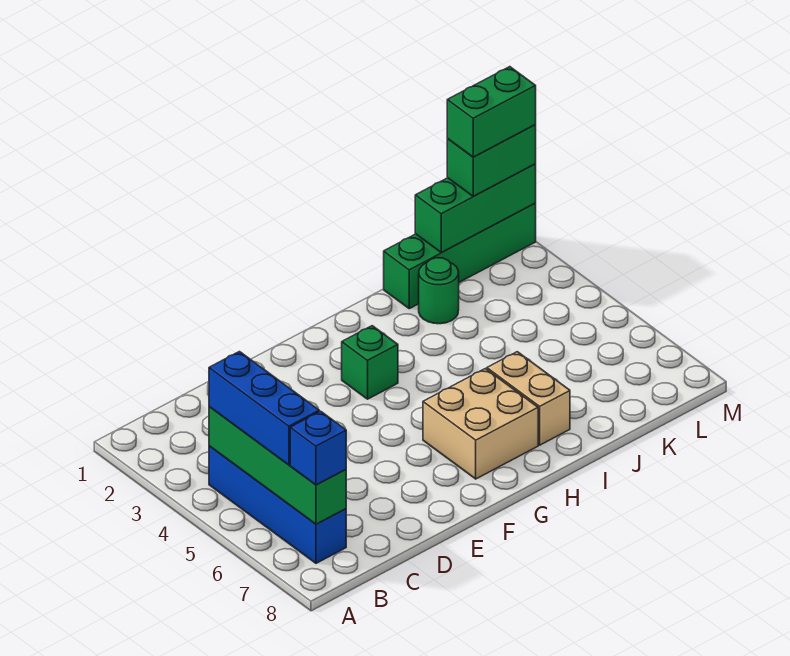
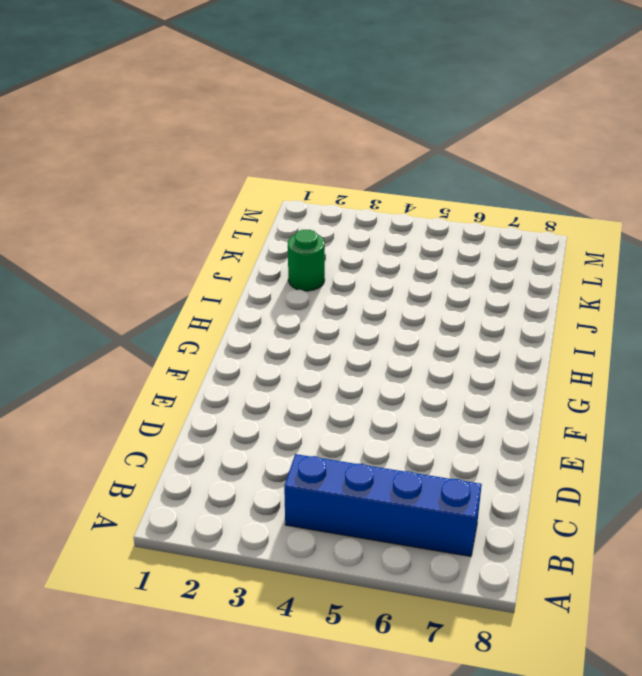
none -> green 1x1 brick [342,326,398,399]
none -> tan 2x2 brick [423,369,538,479]
none -> tan 1x2 brick [487,352,570,445]

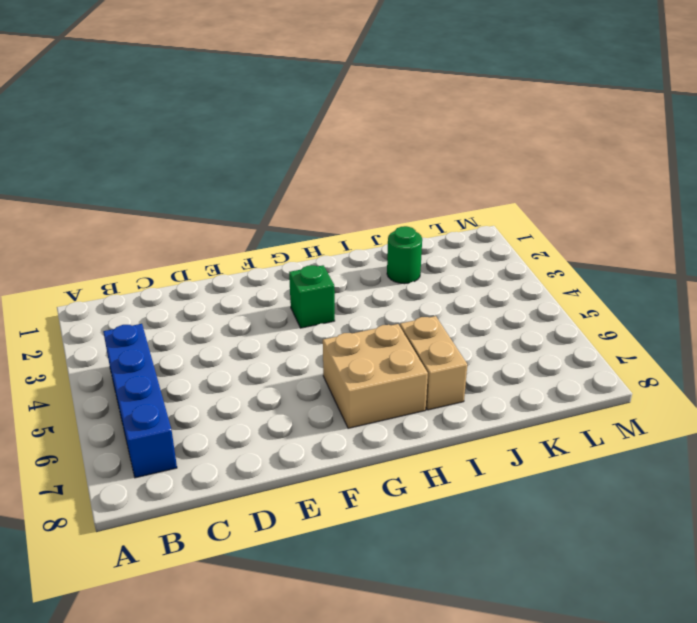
none -> green 1x4 brick [384,203,536,309]
none -> green 1x4 brick [209,407,346,524]
none -> green 1x3 brick [415,164,536,253]

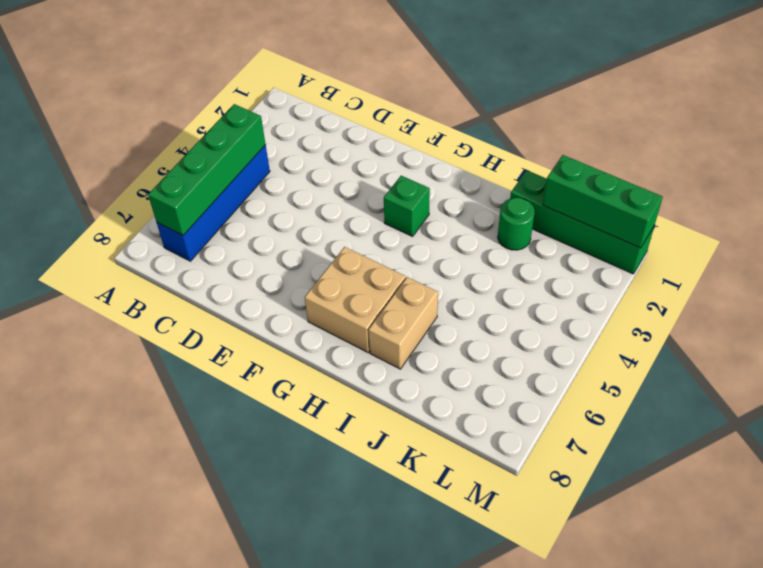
none -> blue 1x3 brick [209,352,319,465]
none -> blue 1x1 brick [290,411,346,485]
none -> green 1x2 brick [447,125,536,196]

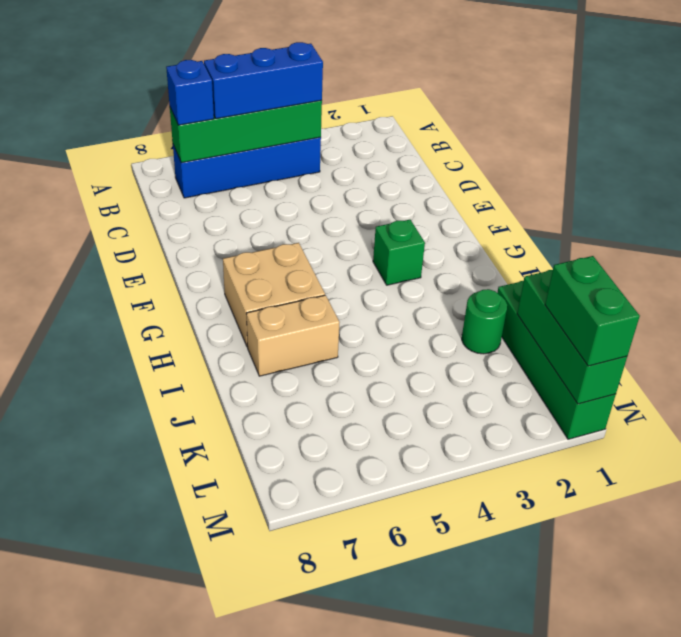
none -> green 1x2 brick [447,67,536,157]

